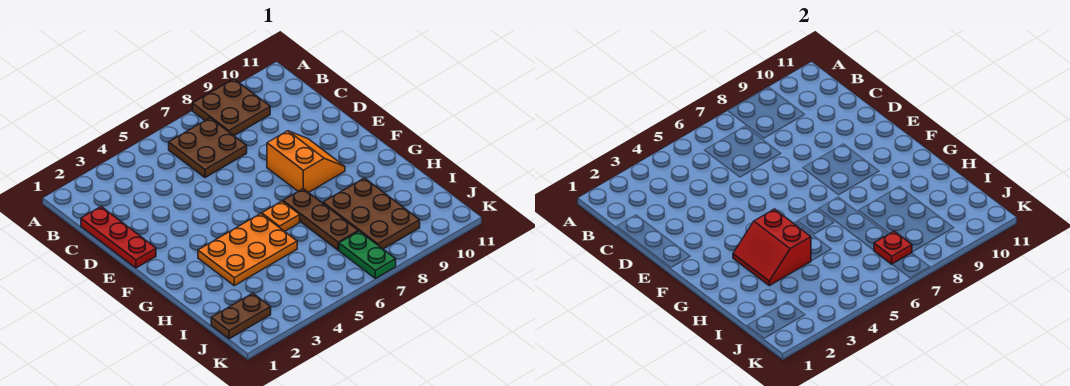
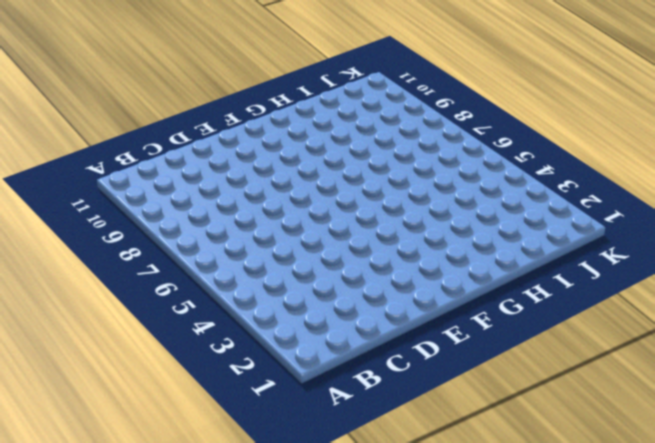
none -> brown 2x2 plate [193,79,270,136]
none -> brown 2x2 plate [169,118,247,178]
none -> red 1x3 plate [81,207,156,268]

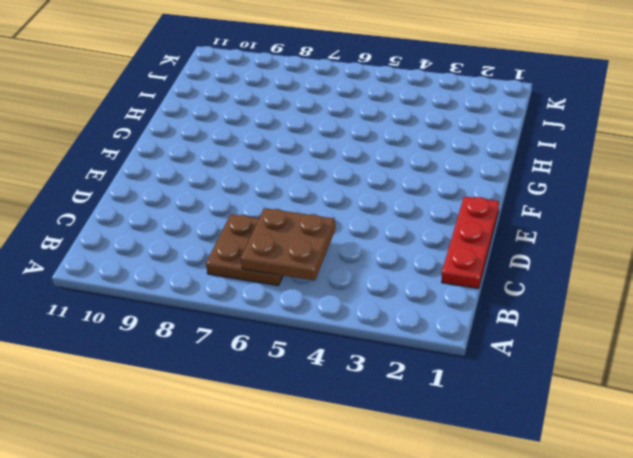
brown 2x2 plate [241,208,335,281] -> brown 2x2 plate moved to [193,79,270,136]
none -> orange 2x2 slope [267,131,345,193]
none -> orange 2x3 plate [198,214,297,286]
none -> orange 1x1 plate [262,201,300,231]

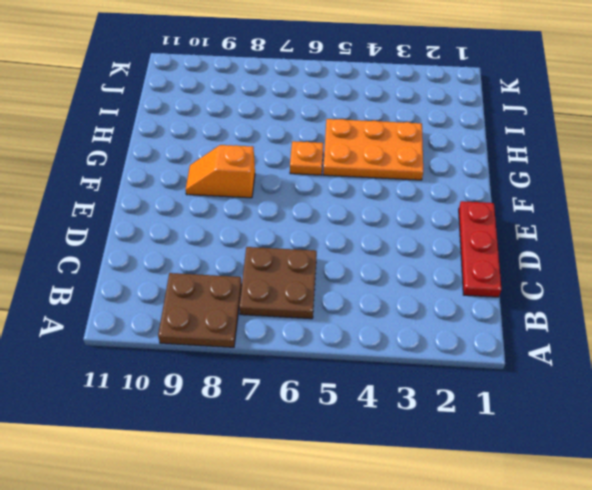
orange 1x2 slope [186,145,255,198] -> orange 2x2 slope [267,131,345,193]
none -> brown 1x3 plate [283,189,358,250]
none -> brown 2x3 plate [323,178,420,249]
none -> brown 1x2 plate [211,293,271,339]

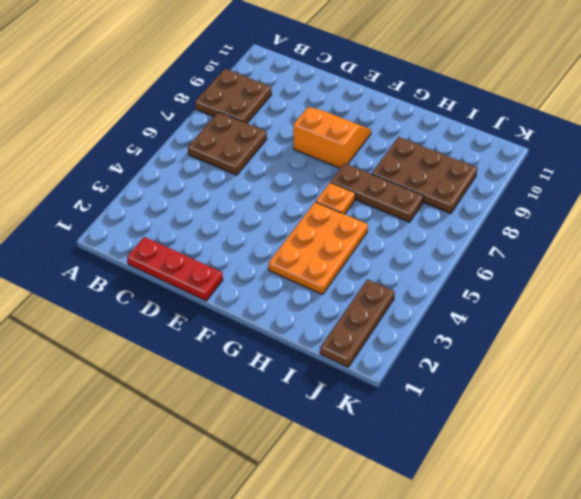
brown 1x3 plate [320,279,395,367] -> brown 1x2 plate [211,293,271,339]
none -> green 1x2 plate [339,231,396,278]
none -> red 2x2 slope [733,209,811,286]
none -> red 1x1 plate [874,231,912,264]

